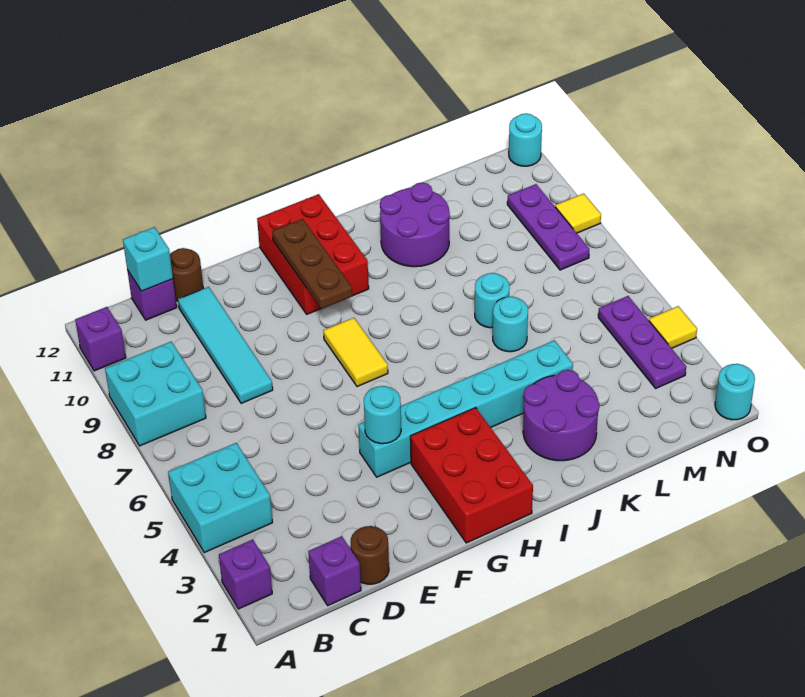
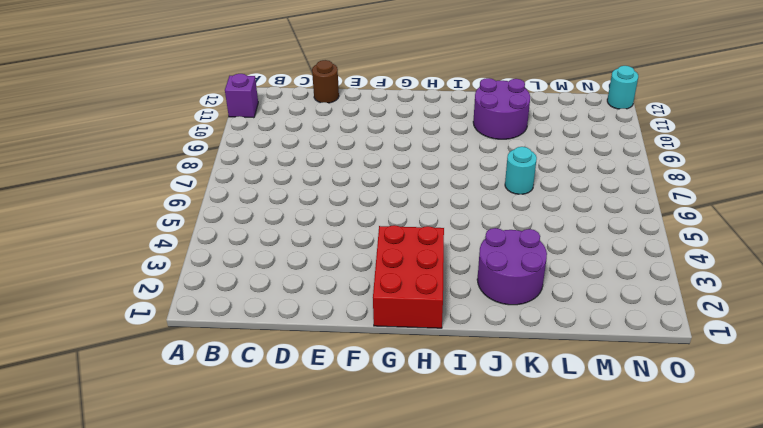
none -> purple 1x1 brick [219,539,272,609]
none -> cyan 2x2 brick [168,443,273,553]
none -> cyan 2x2 brick [105,342,206,446]

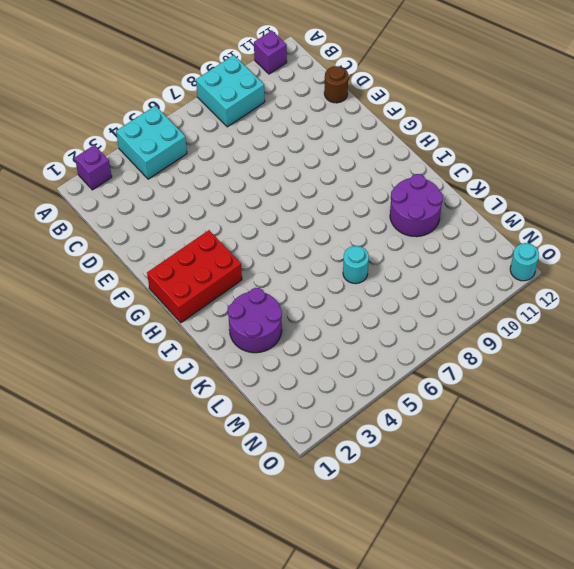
none -> purple 1x1 brick [308,536,361,605]
none -> purple 1x1 brick [127,270,177,320]
none -> brown 1x1 round brick [351,526,389,584]

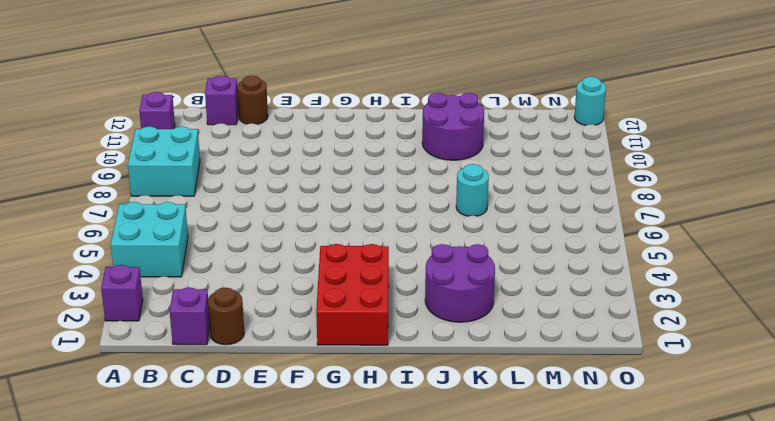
none -> cyan 1x4 tile [178,287,273,403]
none -> cyan 1x6 brick [358,340,573,477]
none -> yellow 1x2 tile [323,318,388,387]

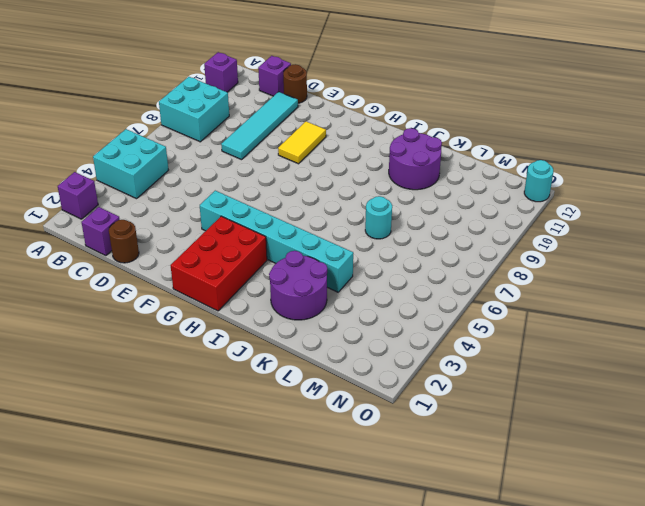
yellow 1x2 tile [278,122,326,164] -> yellow 1x2 tile moved to [323,318,388,387]
none -> red 2x3 brick [257,194,369,314]
none -> cyan 1x1 round brick [493,296,528,352]
none -> purple 1x3 plate [598,296,686,388]

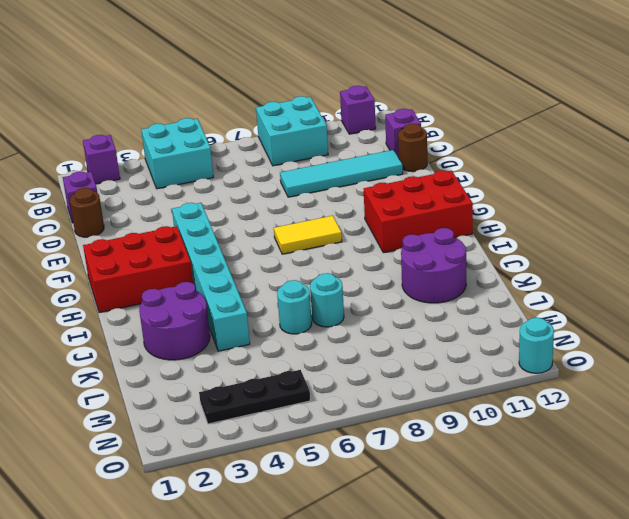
black 1x3 plate [199,370,310,424] -> purple 1x3 plate [598,296,686,388]
none -> purple 1x3 plate [507,184,589,270]
none -> cyan 1x1 round brick [715,364,755,420]
none -> yellow 1x1 tile [649,306,697,348]

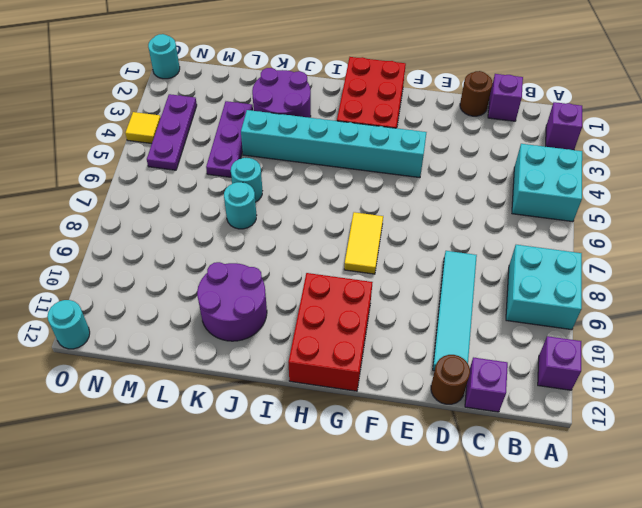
purple 1x3 plate [206,101,253,177] -> purple 1x3 plate moved to [507,184,589,270]
none -> yellow 1x1 tile [555,193,601,233]
none -> cyan 1x1 brick [123,227,173,291]
none -> cyan 1x1 round brick [364,386,401,444]

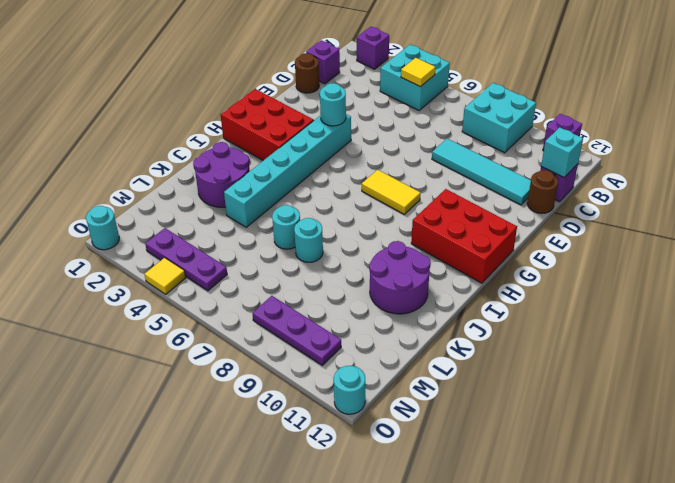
yellow 1x1 tile [401,58,435,87] -> yellow 1x1 tile moved to [555,193,601,233]
none -> brown 1x3 plate [272,219,352,309]

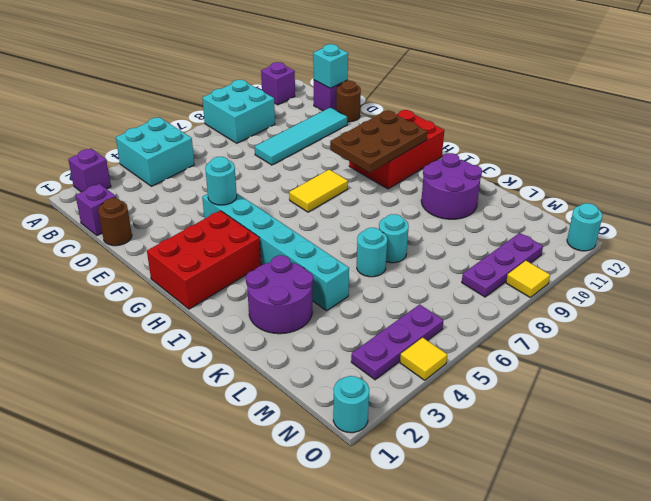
brown 2x3 plate [330,110,427,173] -> brown 1x3 plate [272,219,352,309]

